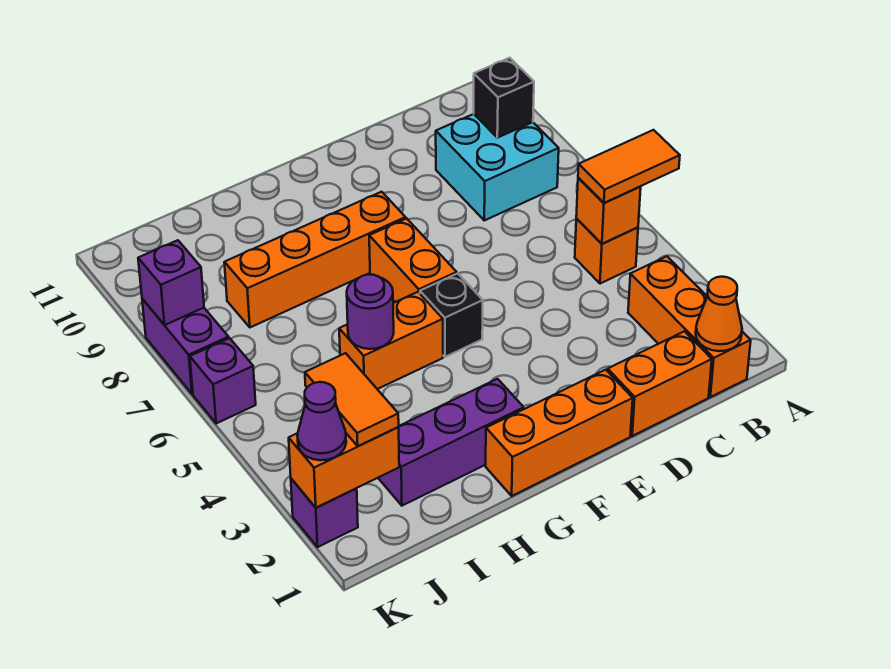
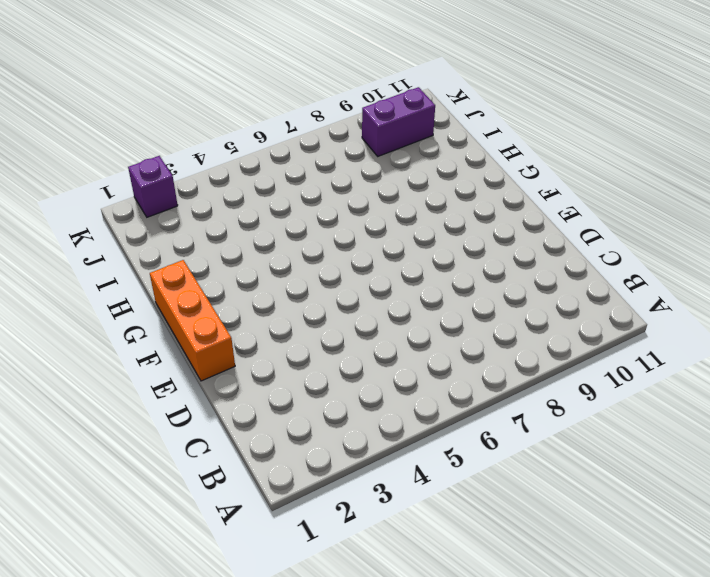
purple 1x2 brick [362,87,435,156] -> purple 1x2 brick moved to [142,299,229,394]
none -> orange 1x3 brick [628,256,751,397]
none -> orange 1x1 brick [575,219,638,284]
none -> cyan 2x2 brick [436,114,559,220]

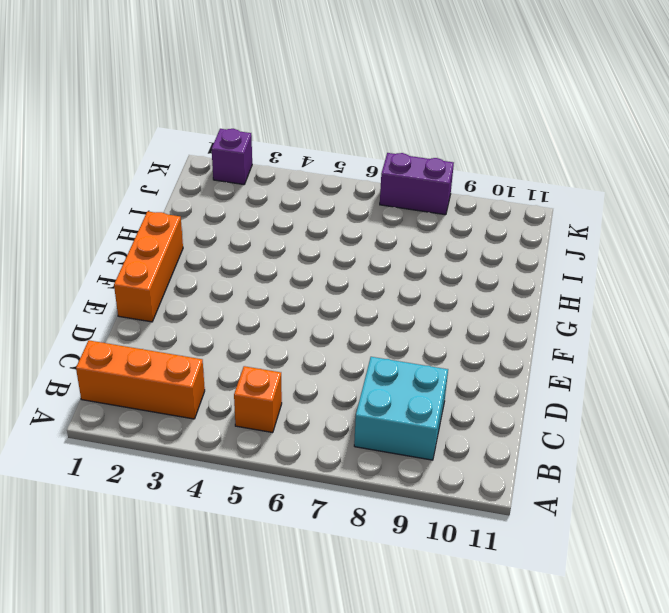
none -> orange 1x2 brick [608,331,712,436]
none -> black 1x1 brick [420,273,483,357]
none -> orange 1x2 brick [369,218,457,302]

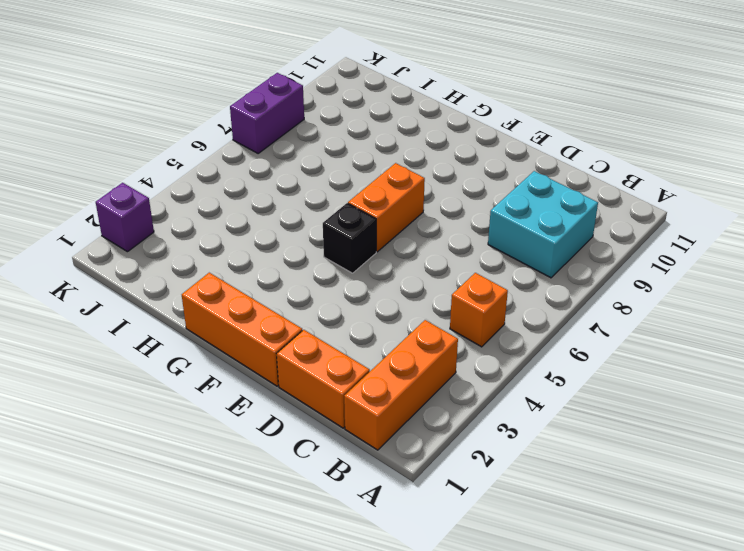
none -> orange 1x4 brick [224,192,406,327]
none -> purple 1x3 brick [378,379,524,506]
none -> orange 1x2 brick [339,292,443,389]

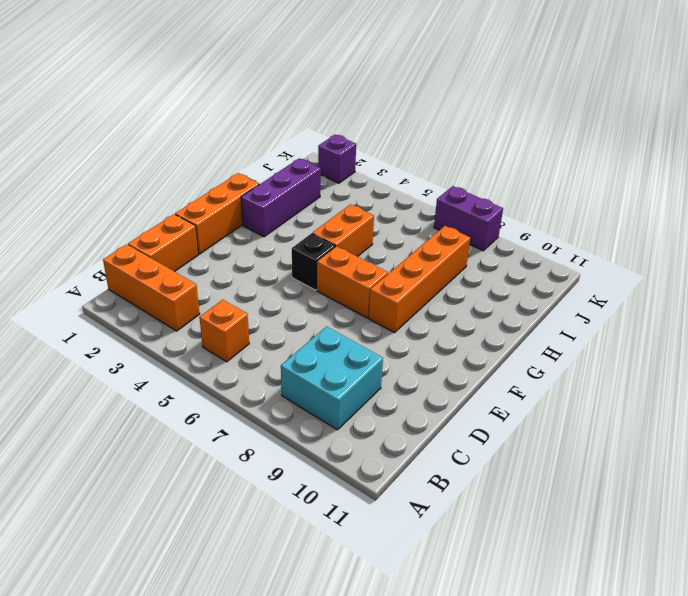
none -> purple 1x1 brick [190,338,256,424]
none -> orange 1x1 cone [696,277,742,351]
none -> orange 1x1 brick [576,178,641,244]

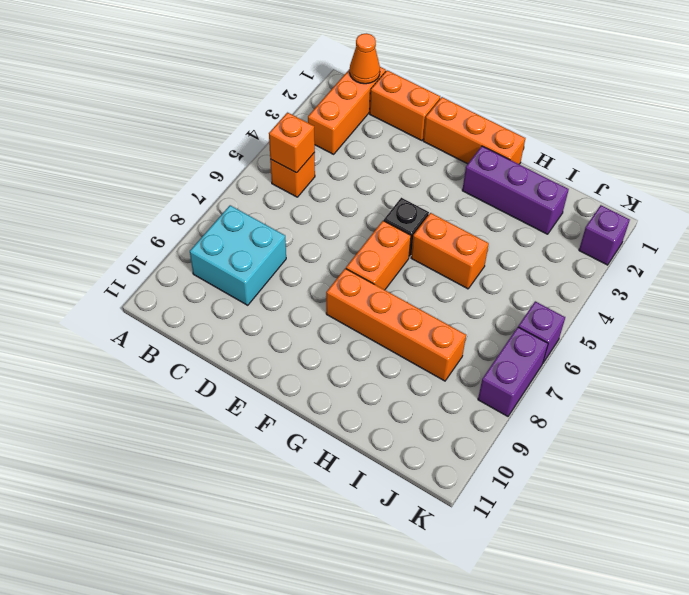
none -> black 1x1 brick [474,58,534,138]
none -> purple 1x1 round brick [347,274,394,349]
none -> orange 1x2 brick [289,427,399,508]

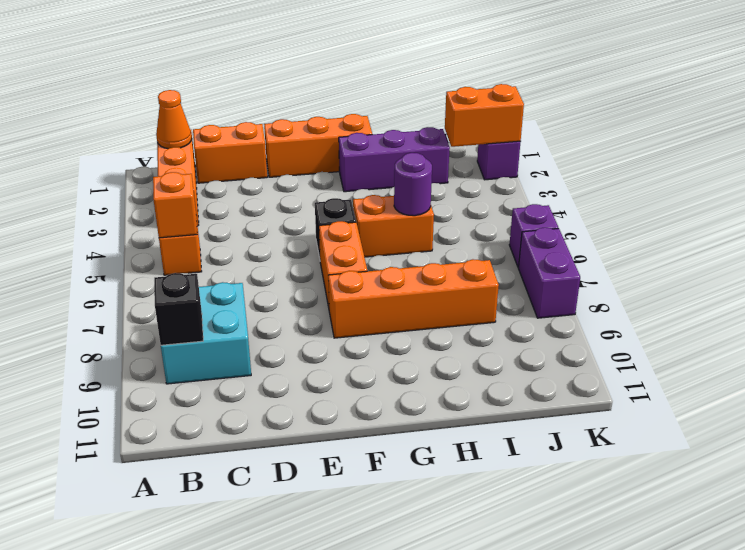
none -> purple 1x1 brick [138,240,204,325]
none -> orange 1x2 tile [578,130,680,203]
none -> orange 1x2 tile [305,353,399,446]

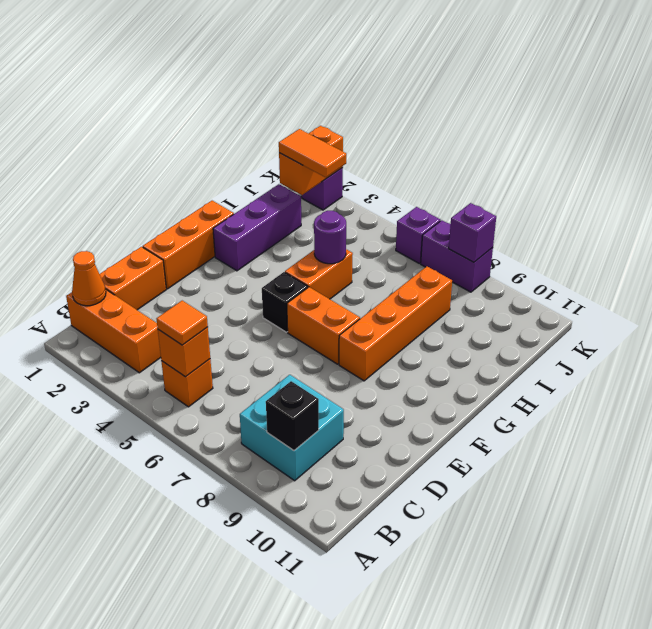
orange 1x1 tile [157,301,208,345] -> orange 1x2 tile [578,130,680,203]
none -> purple 1x1 cone [297,382,346,460]

